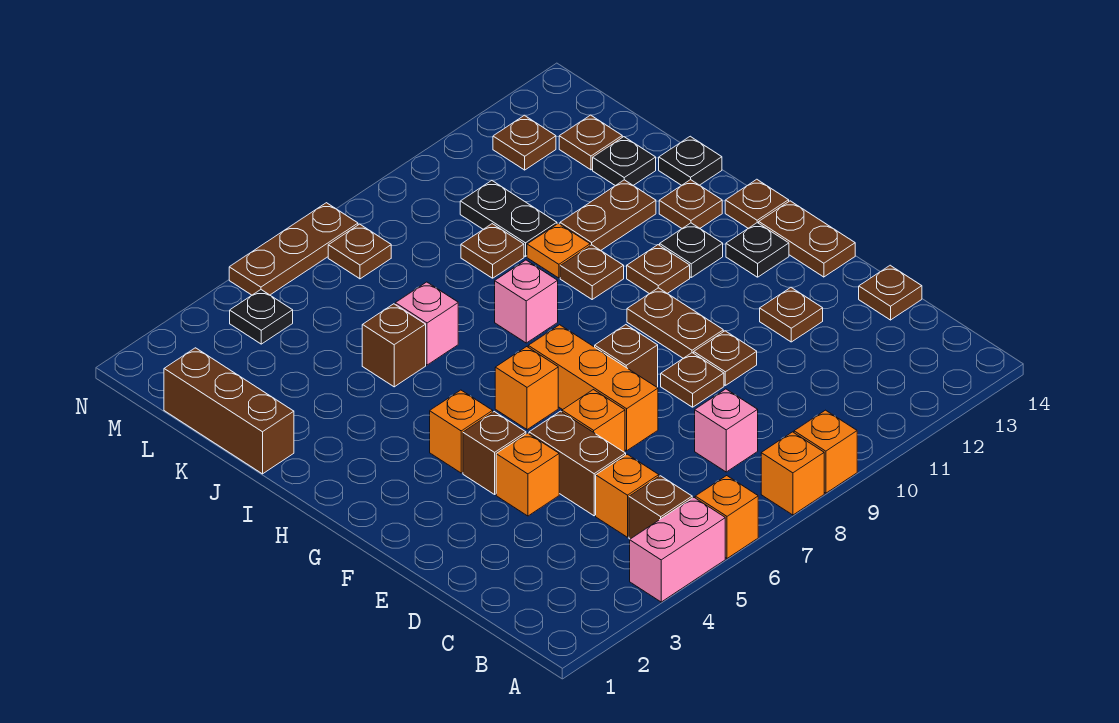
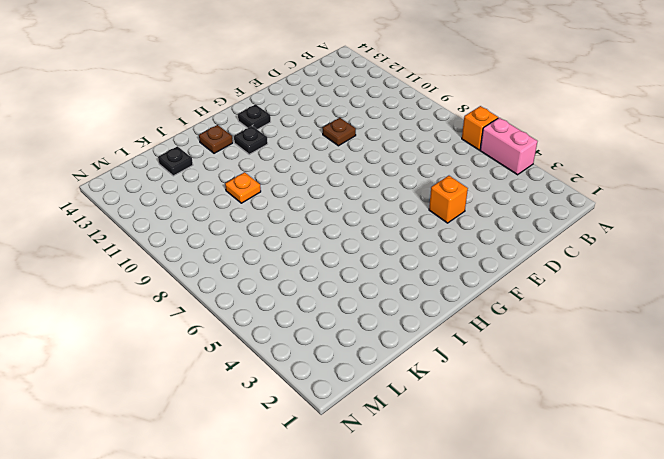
none -> orange 1x1 brick [761,432,824,515]
none -> orange 1x1 brick [794,410,857,493]
none -> brown 1x1 brick [629,476,692,539]
none -> orange 1x1 brick [596,454,659,537]

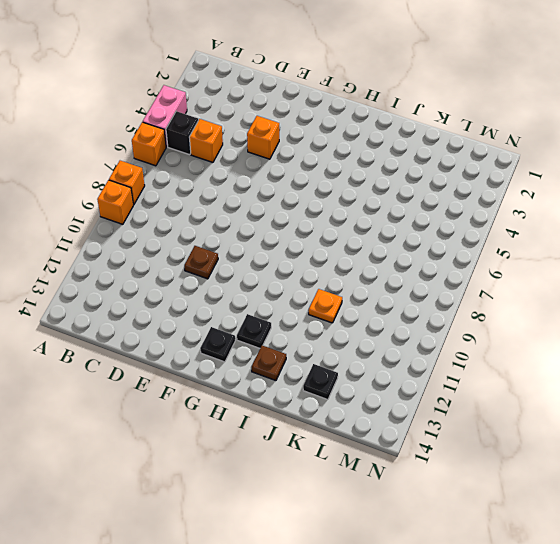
black 1x1 brick [166,111,198,155] -> brown 1x1 brick [629,476,692,539]
none -> pink 1x1 brick [695,389,758,472]
none -> brown 1x2 brick [529,411,626,516]
none -> brown 1x1 plate [859,265,922,320]
none -> orange 1x1 brick [562,390,625,452]

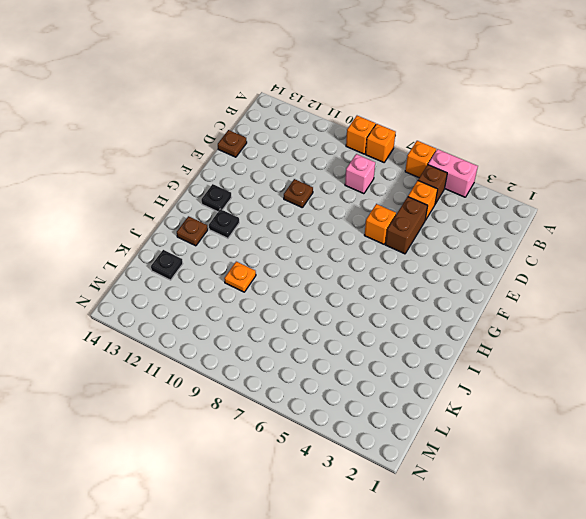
none -> orange 1x1 brick [496,433,559,516]
none -> orange 1x3 brick [528,325,658,451]
none -> brown 1x1 plate [661,353,724,407]
none -> brown 1x1 plate [760,287,823,342]

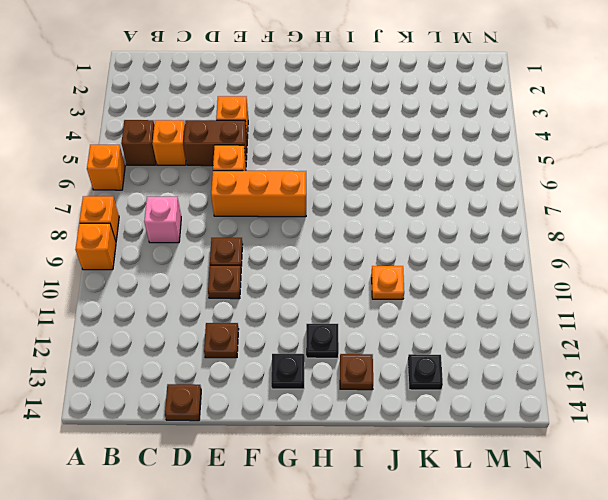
none -> pink 1x2 brick [630,497,725,602]
none -> brown 1x1 brick [463,412,526,494]
none -> brown 1x1 brick [595,325,658,387]
none -> brown 1x2 plate [627,288,723,358]

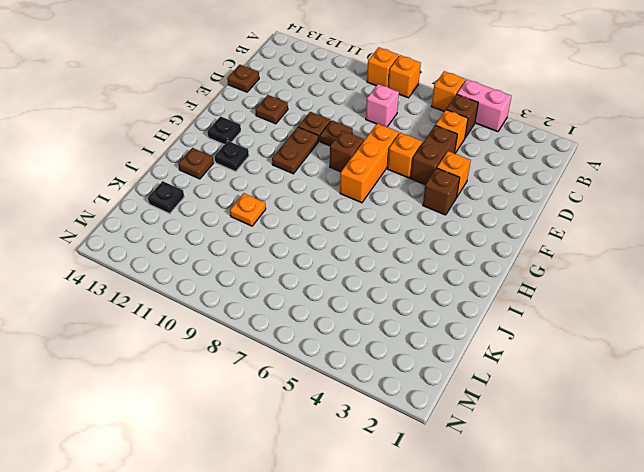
none -> brown 1x2 plate [759,201,855,277]
none -> orange 1x1 brick [430,390,493,473]
none -> orange 1x1 brick [495,347,558,430]
none -> brown 1x1 plate [627,245,690,294]

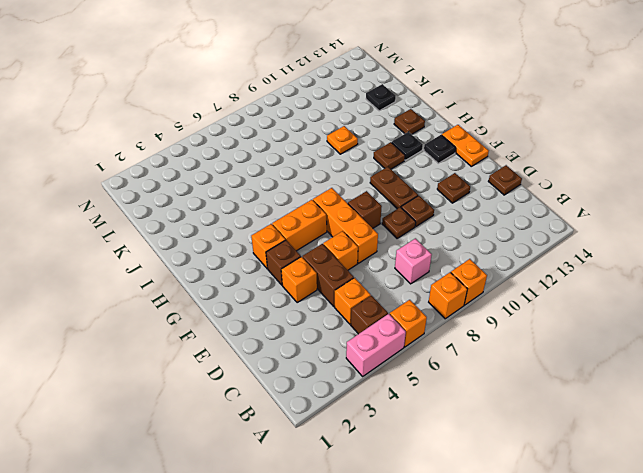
orange 1x2 plate [442,125,489,166] -> brown 1x2 plate [759,201,855,277]
orange 1x2 brick [272,200,327,251] -> orange 1x1 brick [495,347,558,430]
none -> brown 1x1 plate [725,179,789,228]
none -> pink 1x1 brick [495,260,558,343]
none -> brown 1x1 plate [560,245,624,299]
none -> brown 1x3 brick [164,348,294,474]

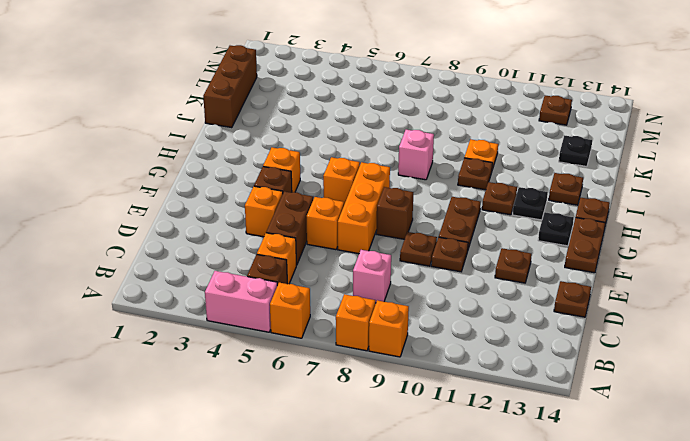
none -> brown 1x1 brick [362,304,426,387]
none -> pink 1x1 brick [395,282,458,365]
none -> brown 1x2 plate [560,180,656,251]
none -> black 1x1 plate [659,136,722,185]

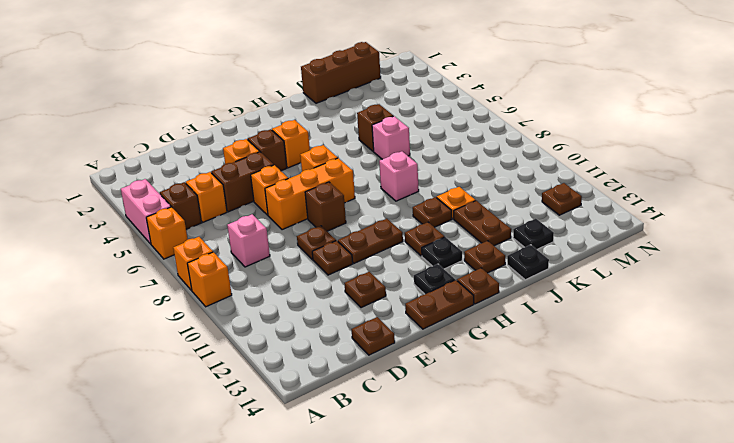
none -> brown 1x1 plate [461,224,524,278]
none -> black 1x2 plate [460,180,557,257]
none -> brown 1x1 plate [559,115,622,170]
none -> black 1x1 plate [230,290,293,344]

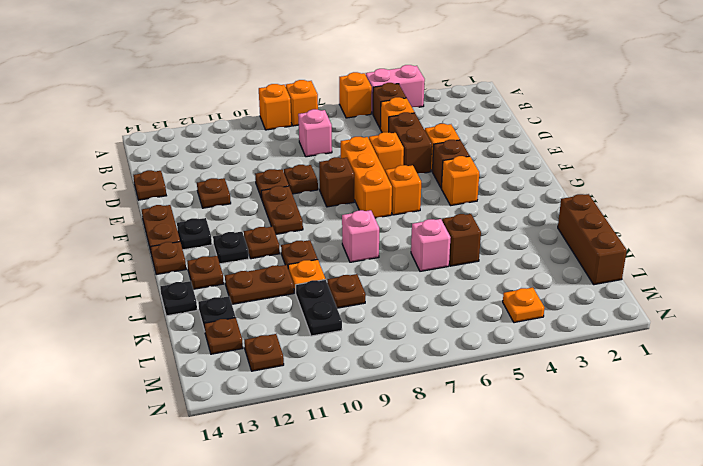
orange 1x1 plate [503,287,544,323] -> black 1x1 plate [230,290,293,344]
none -> brown 1x1 plate [328,224,391,279]
none -> brown 1x3 plate [229,203,358,295]

